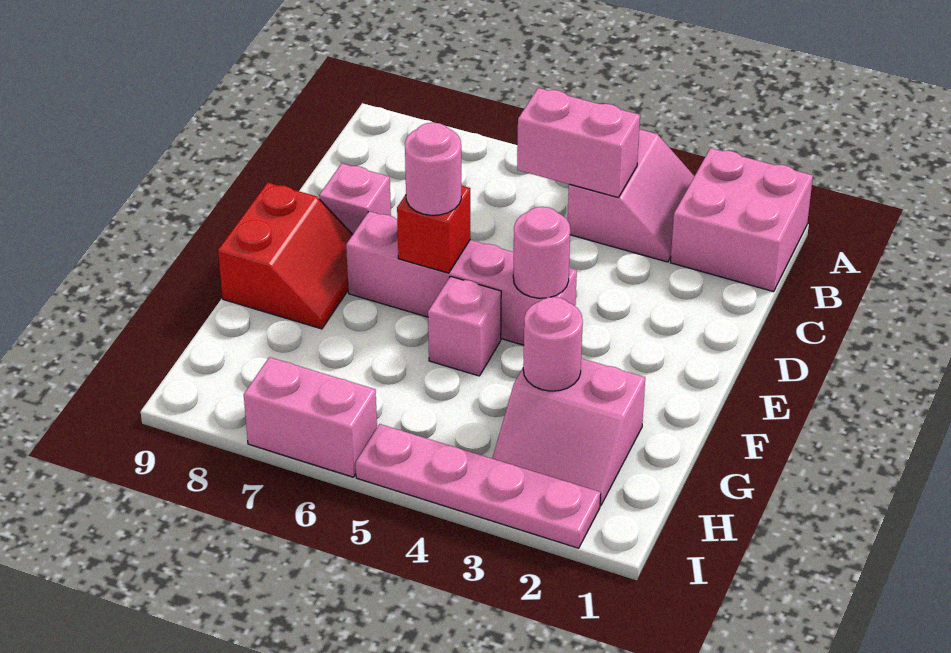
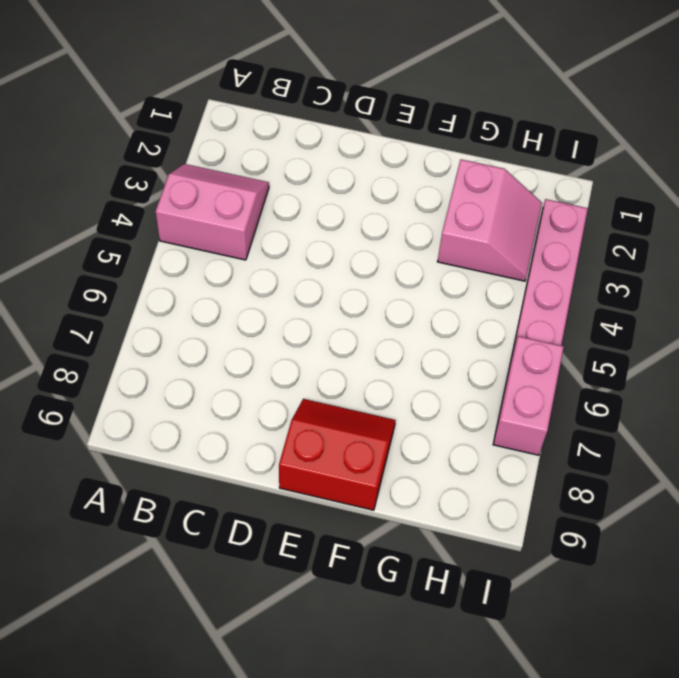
none -> pink 2x2 brick [671,148,813,292]
none -> pink 1x1 brick [319,163,391,234]
none -> pink 1x4 brick [346,211,577,345]

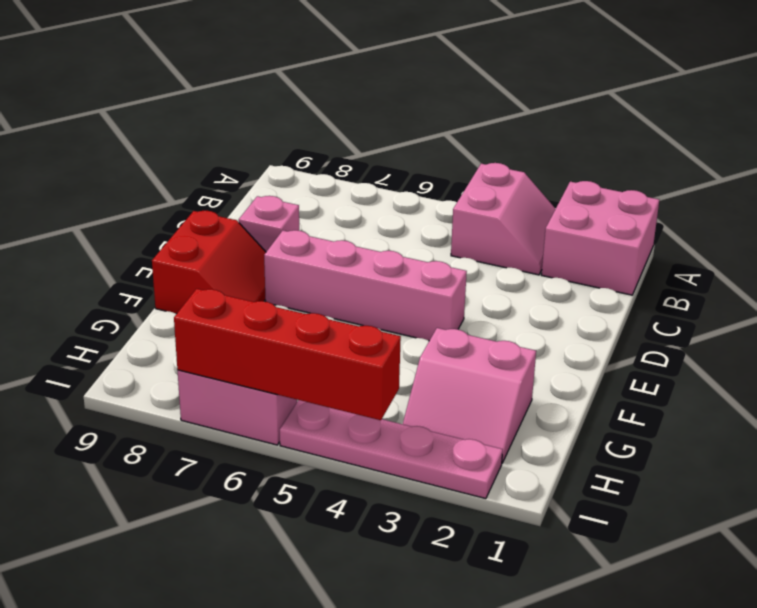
red 1x4 brick [174,289,401,420] -> none
none -> pink 1x1 brick [428,276,501,376]
none -> pink 1x2 brick [517,88,640,198]
none -> pink 1x1 round brick [513,207,570,298]

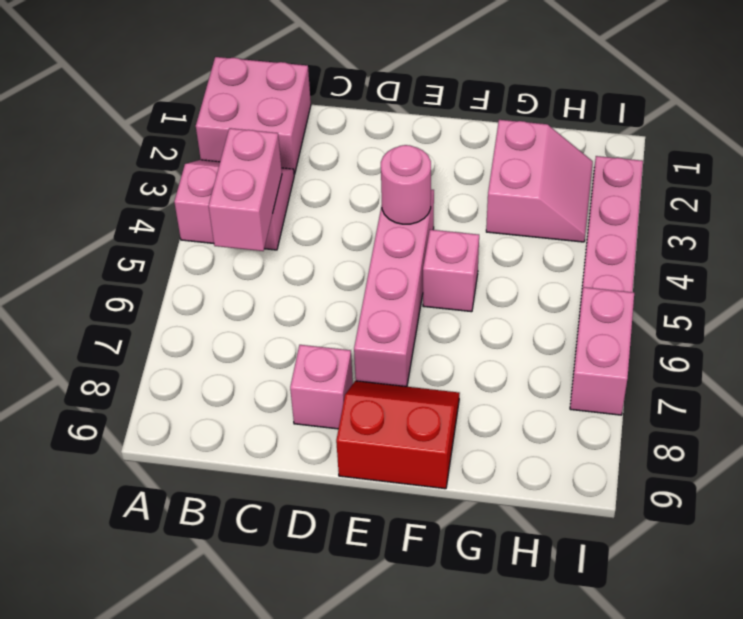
none -> red 1x1 brick [397,185,470,273]
none -> pink 1x1 round brick [523,297,583,391]
none -> pink 1x1 round brick [405,123,461,215]

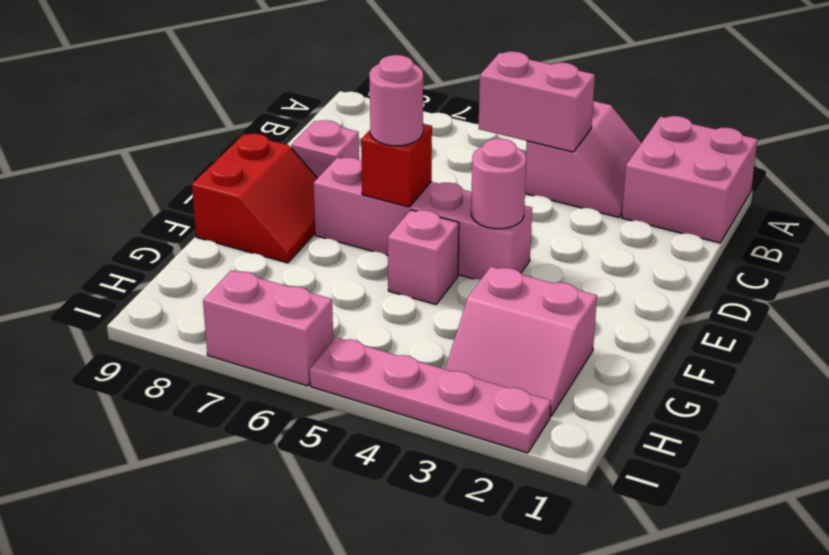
none -> pink 1x1 round brick [523,297,583,391]

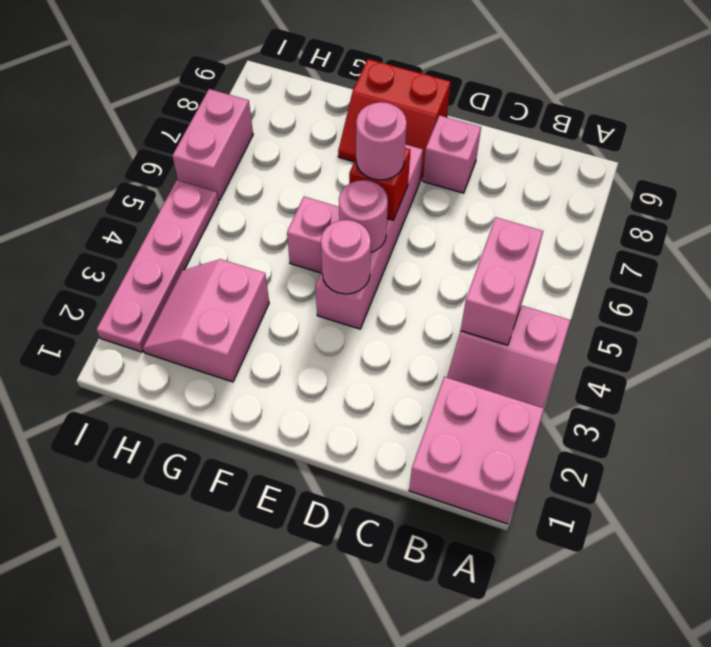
pink 1x1 round brick [339,180,388,252] -> pink 1x1 round brick moved to [523,297,583,391]

